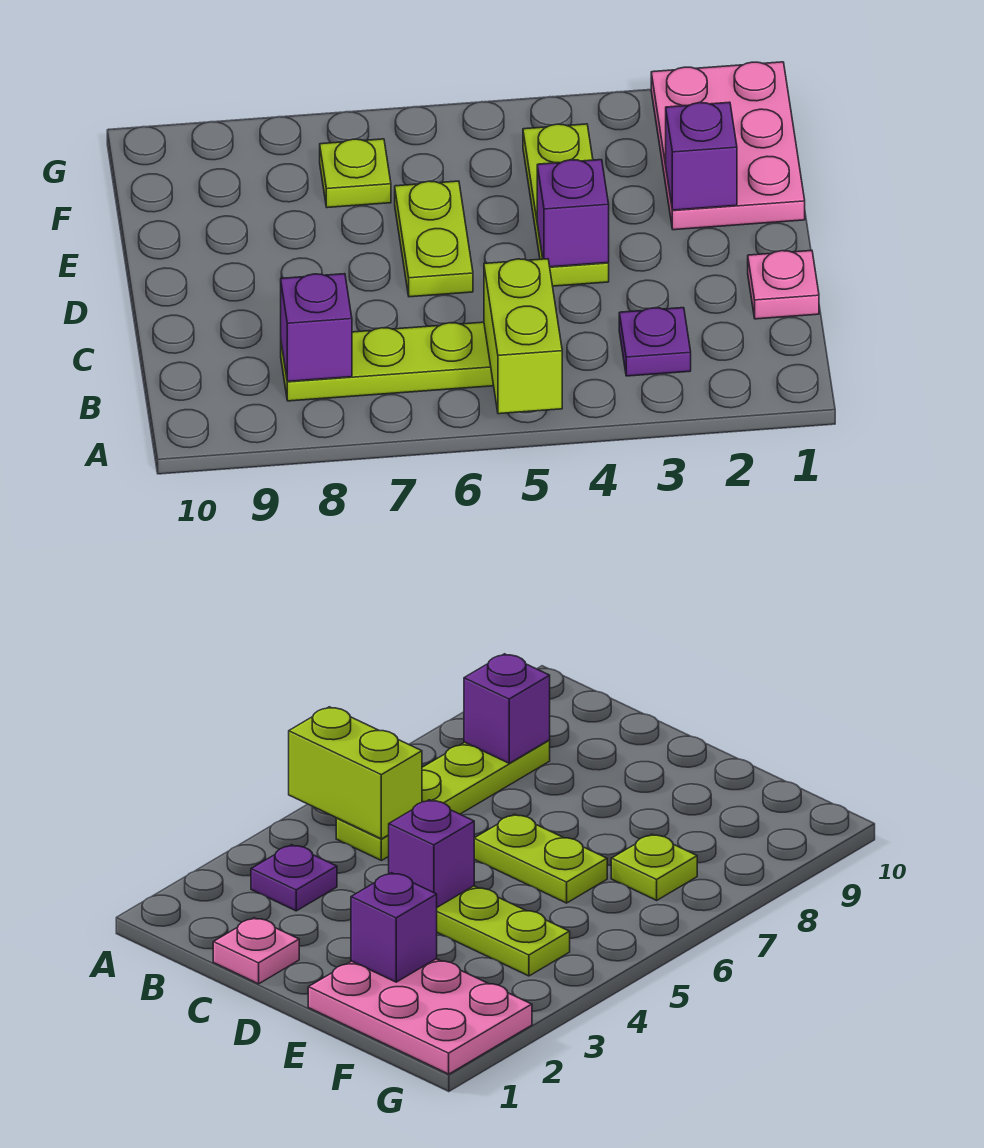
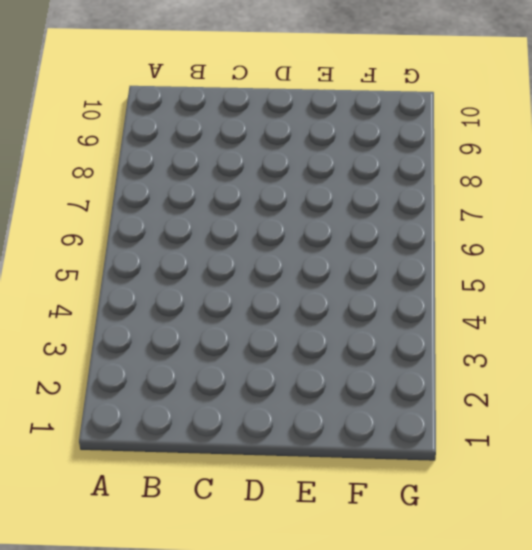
none -> purple 1x1 plate [619,308,691,376]
none -> lime 1x4 plate [281,322,494,401]

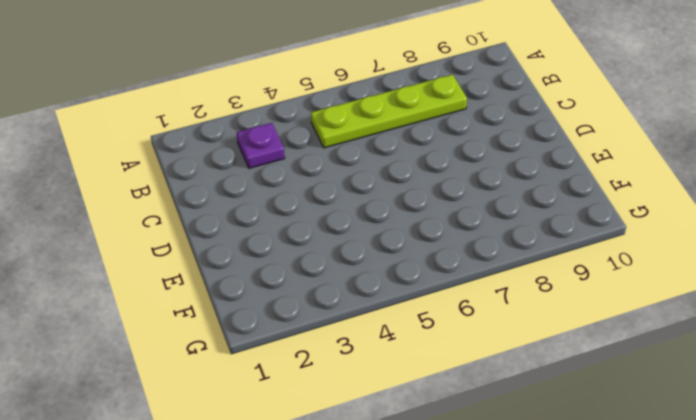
none -> pink 1x1 plate [748,250,819,319]
none -> lime 1x3 plate [523,124,609,286]

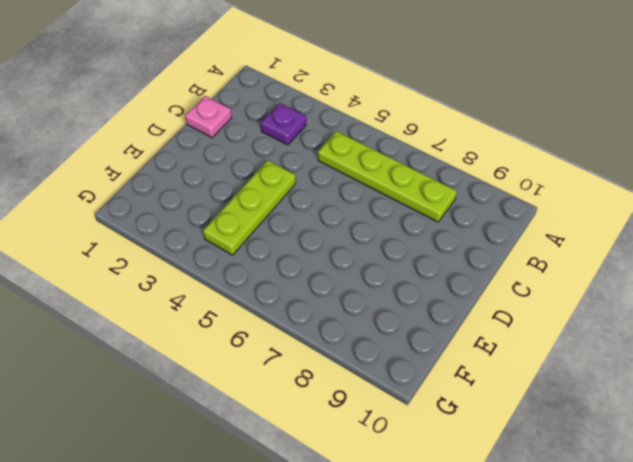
none -> lime 1x2 plate [395,181,473,297]
none -> pink 2x3 plate [651,62,805,230]

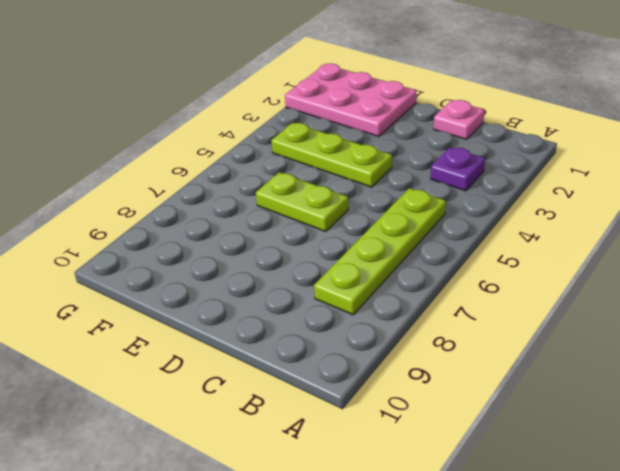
none -> lime 1x1 plate [320,139,391,208]
none -> lime 1x2 brick [484,259,562,414]

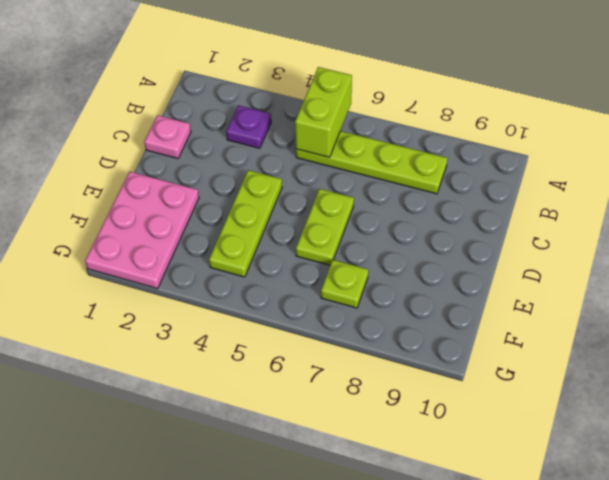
none -> purple 1x1 brick [281,274,352,382]
none -> purple 1x1 brick [537,160,609,267]

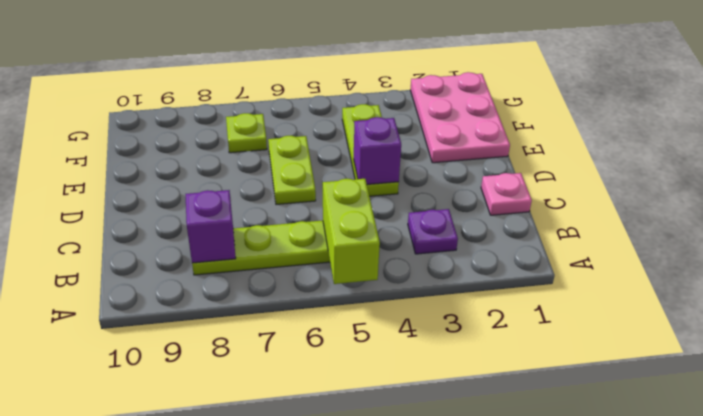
none -> purple 1x1 brick [666,102,737,210]

